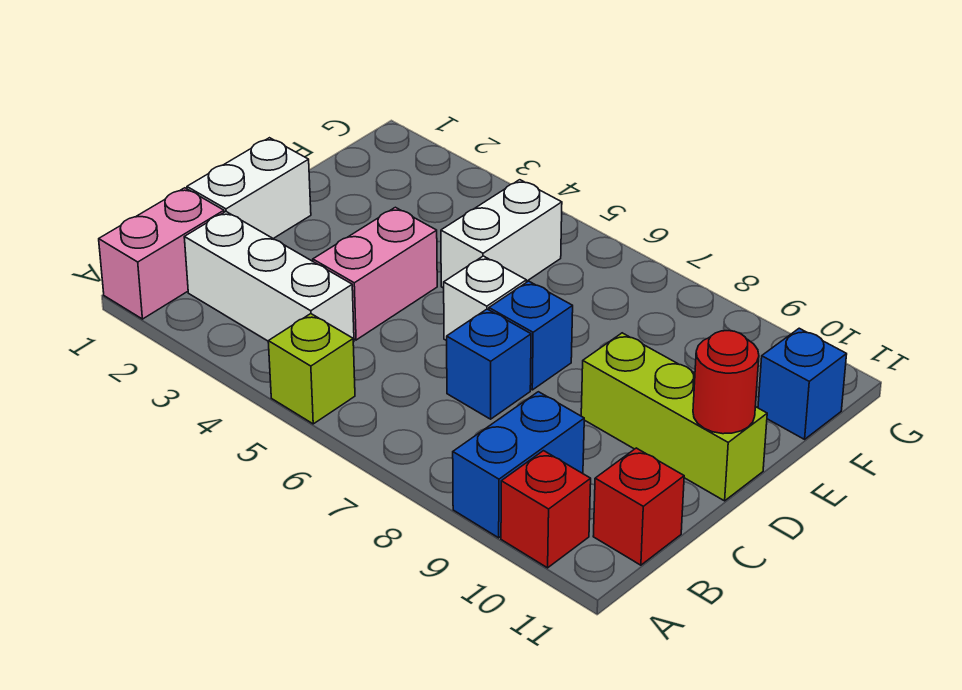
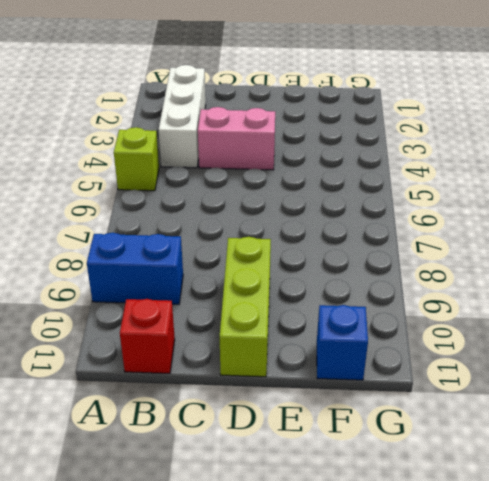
none -> pink 1x2 brick [99,188,224,319]
none -> red 1x1 brick [501,451,591,568]
none -> white 1x2 brick [187,138,311,239]

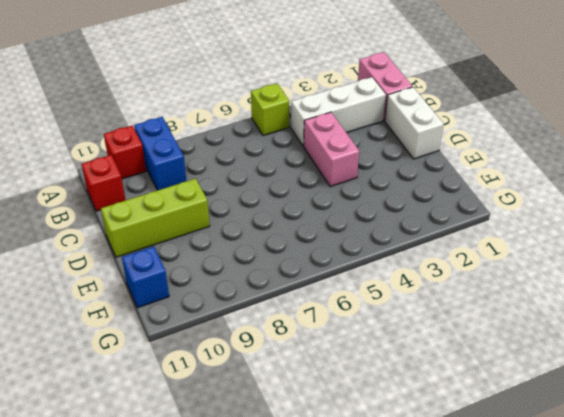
none -> blue 1x1 brick [447,309,531,419]
none -> white 1x1 brick [444,256,526,341]
none -> blue 1x1 brick [489,281,573,390]

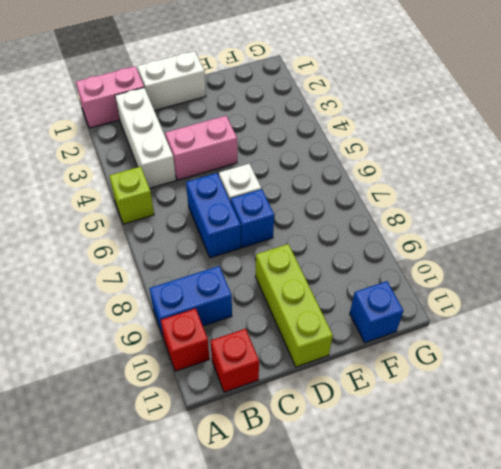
blue 1x2 brick [186,173,241,258] -> blue 1x1 brick [447,309,531,419]
none -> white 1x2 brick [441,180,562,288]
none -> red 1x1 round brick [693,331,759,434]

